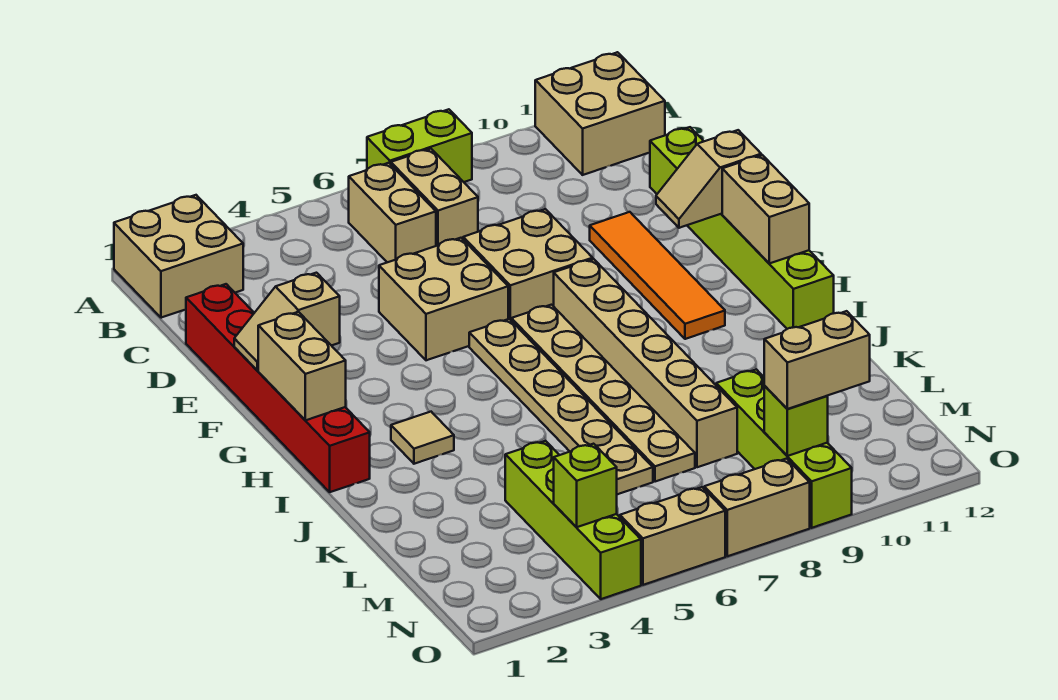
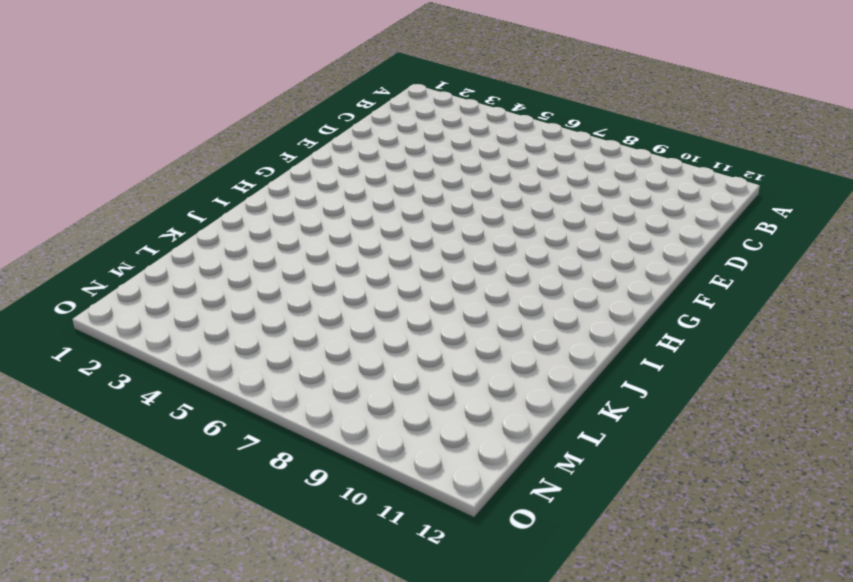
none -> tan 2x2 brick [114,195,243,318]
none -> lime 1x2 brick [367,109,472,182]
none -> tan 2x2 brick [535,52,665,175]

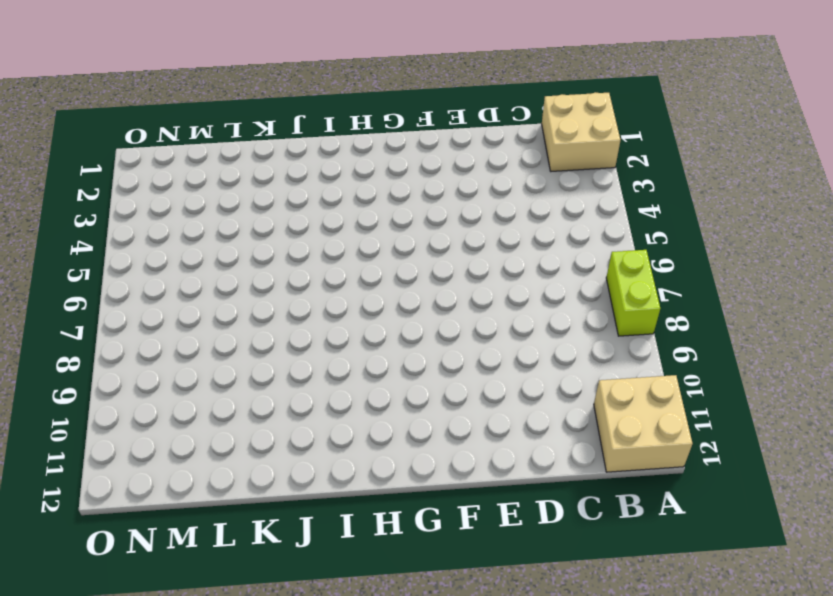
none -> tan 1x2 brick [349,163,436,262]
none -> tan 1x2 brick [391,149,478,246]
none -> red 1x6 brick [186,284,370,492]

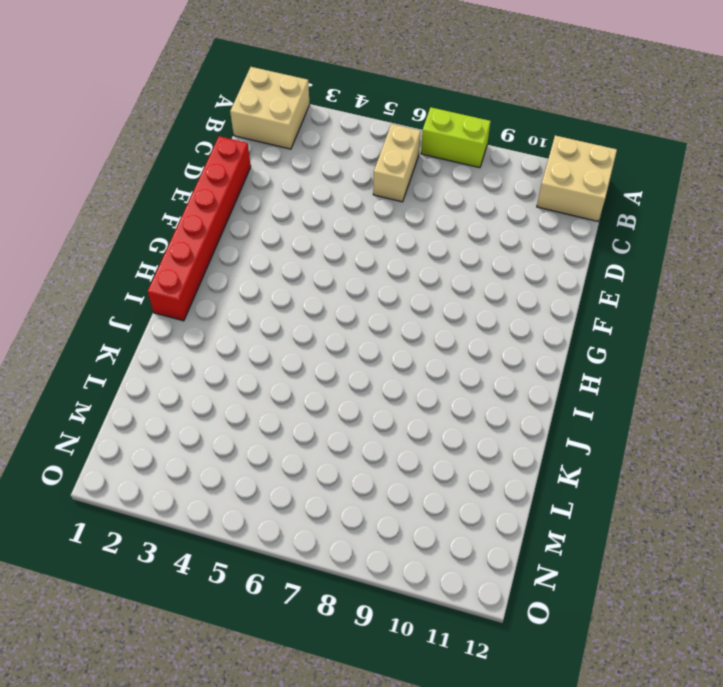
none -> tan 1x2 brick [391,149,478,246]
none -> lime 1x6 brick [650,127,834,329]
none -> tan 2x2 brick [379,238,508,360]

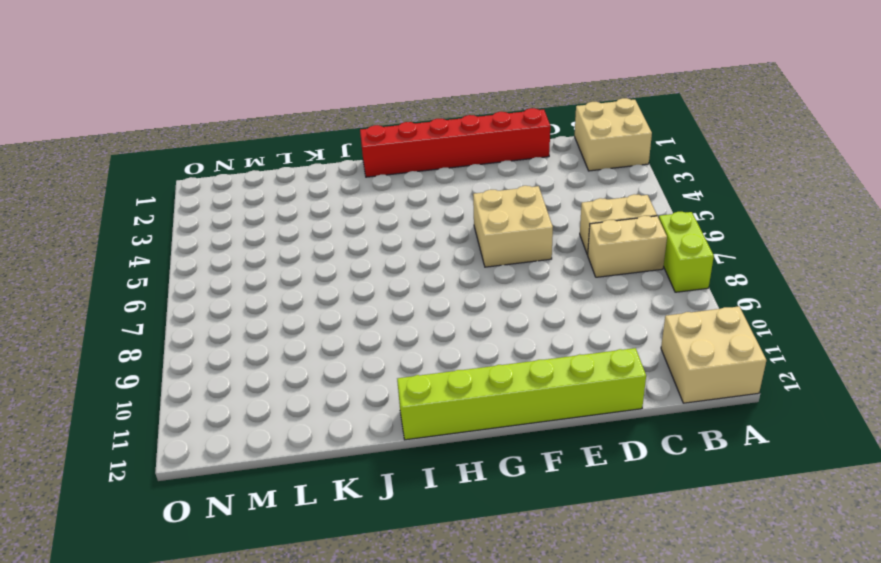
none -> tan 2x2 brick [463,209,593,320]
none -> orange 1x4 tile [590,212,725,339]
none -> tan 1x6 plate [469,319,653,494]

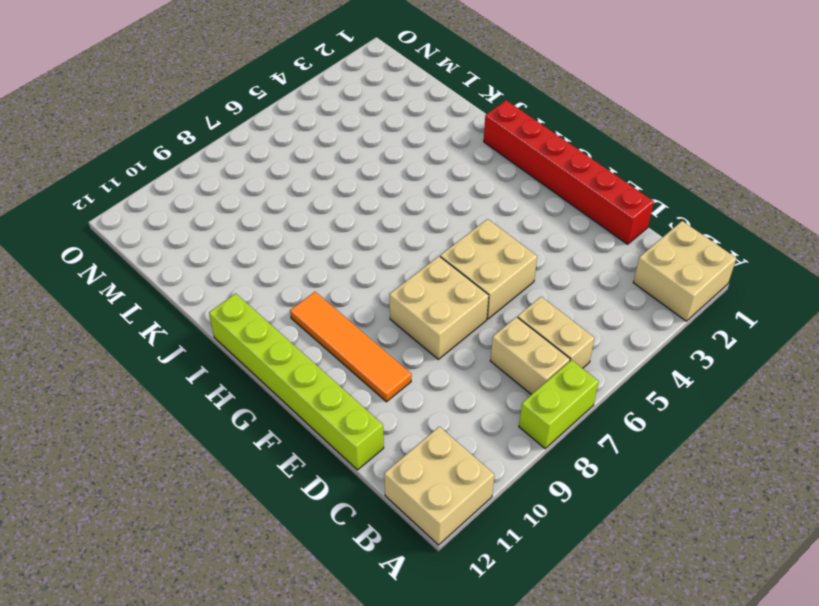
none -> tan 1x6 plate [469,319,653,494]
none -> tan 1x6 plate [511,305,695,482]
none -> tan 1x6 brick [554,259,737,467]

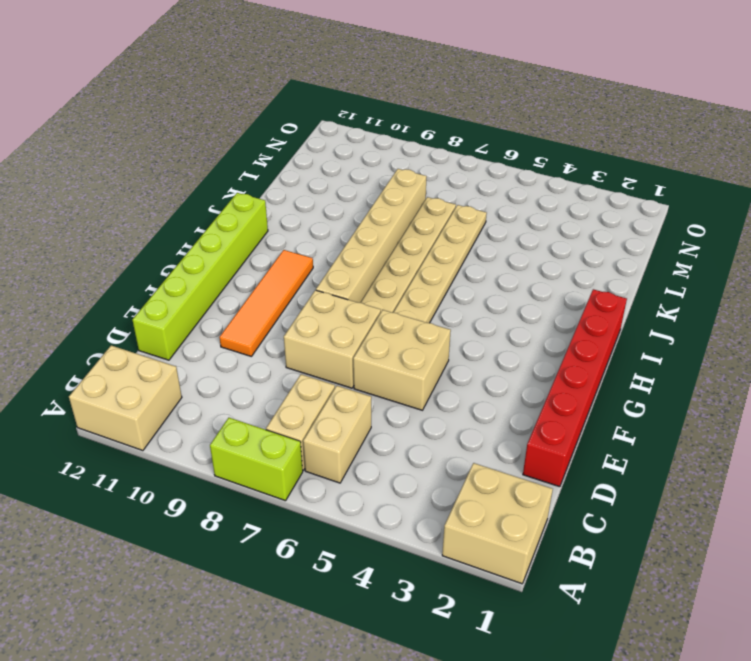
none -> tan 1x1 tile [391,412,454,464]
none -> lime 1x4 brick [505,441,641,599]
none -> lime 1x4 brick [716,369,852,528]

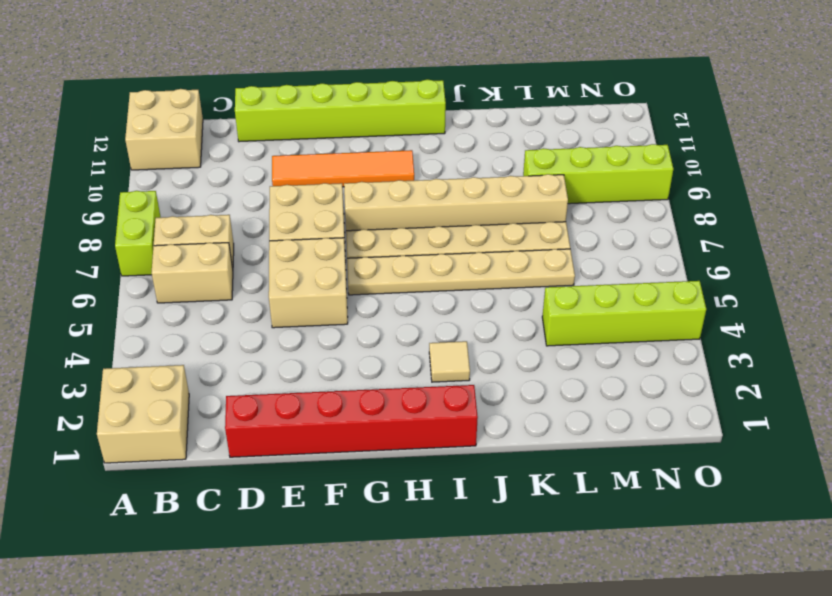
none -> tan 1x2 brick [620,487,725,585]
none -> tan 1x2 brick [704,459,810,556]
none -> tan 1x2 slope [234,273,340,370]

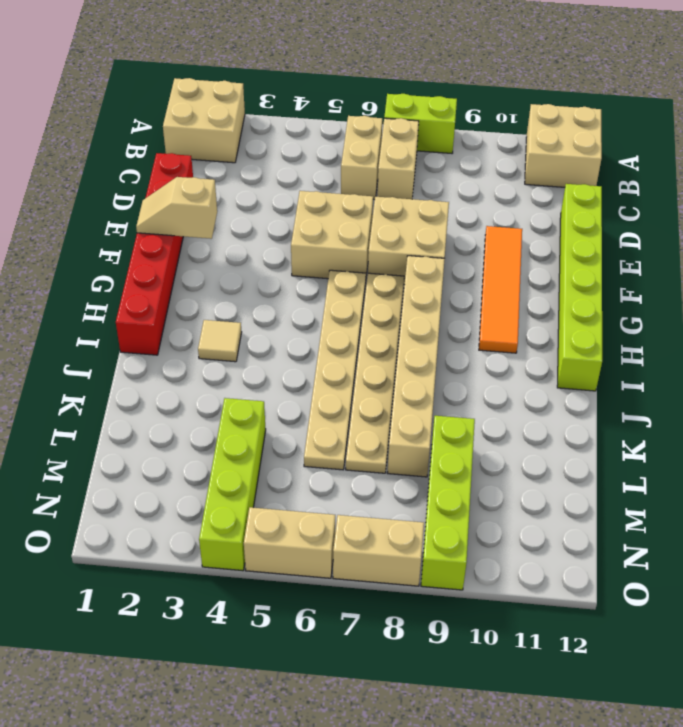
none -> tan 1x2 slope [656,130,761,228]
none -> tan 1x2 brick [258,312,346,420]
none -> tan 1x2 brick [722,155,809,263]

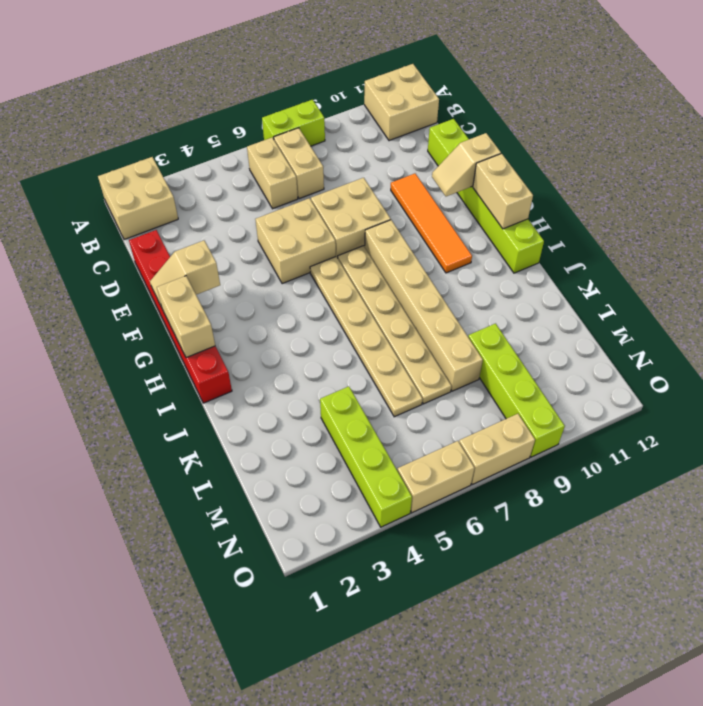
none -> tan 1x1 tile [391,412,454,464]
none -> lime 1x1 brick [554,444,617,527]
none -> lime 1x1 brick [764,386,828,456]

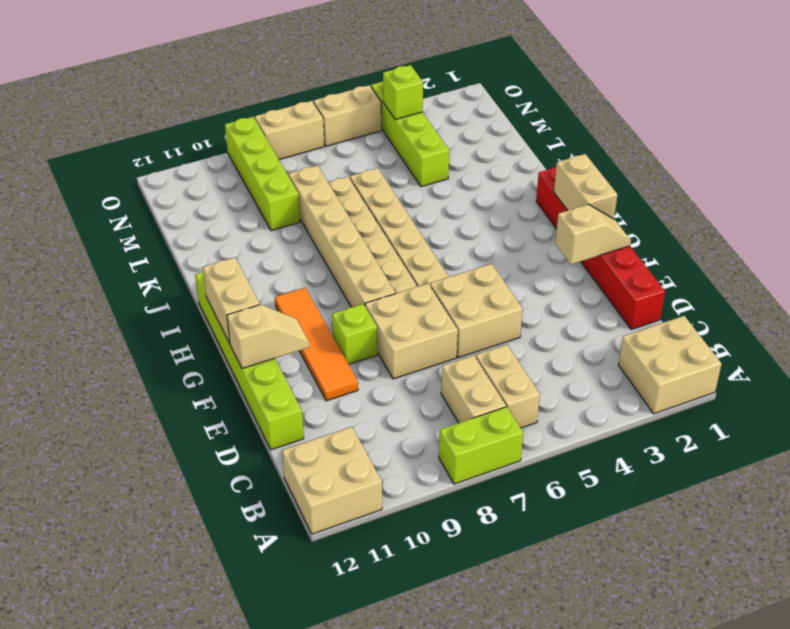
lime 1x1 brick [332,304,377,364] -> lime 1x1 brick moved to [764,386,828,456]
none -> tan 1x1 tile [391,412,454,464]
none -> tan 1x2 brick [764,311,870,409]

